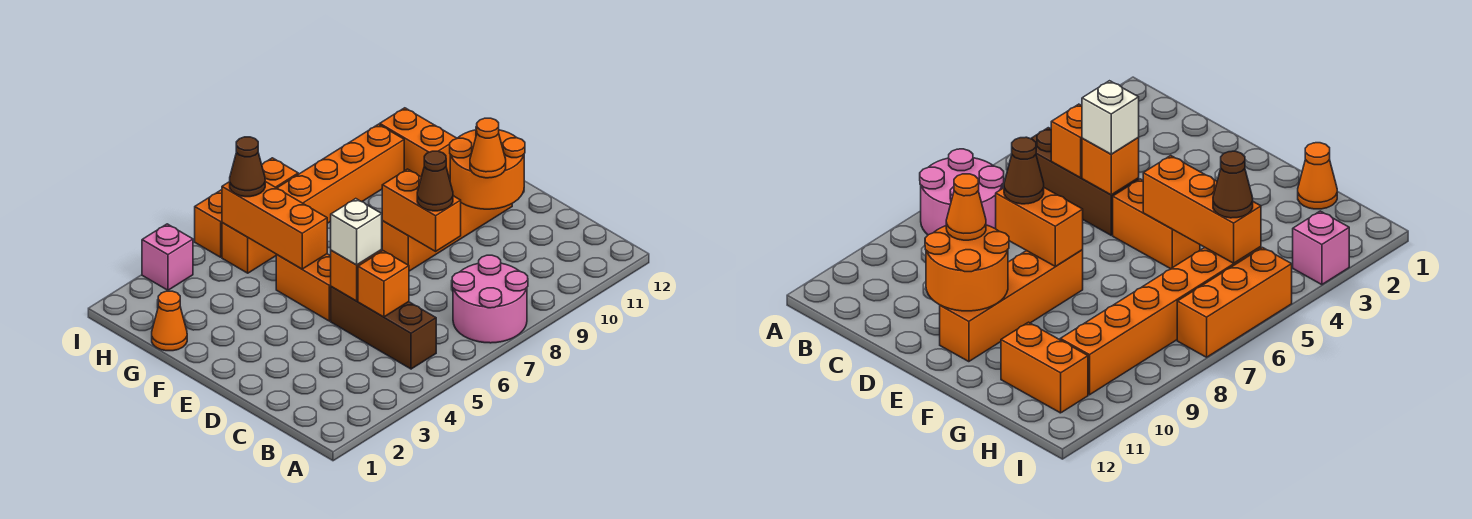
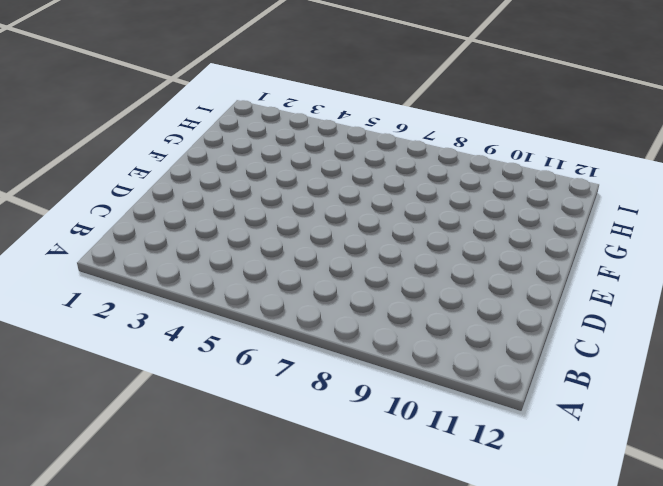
none -> pink 2x2 round brick [452,255,528,343]
none -> brown 1x3 brick [331,287,436,369]
none -> orange 1x2 brick [276,254,331,321]

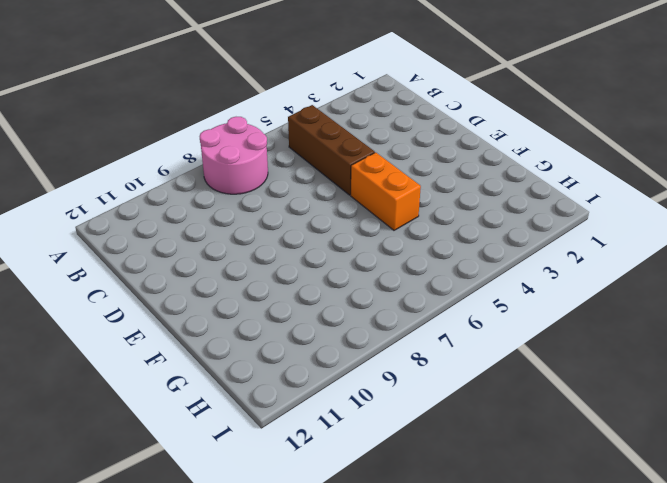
none -> orange 1x4 brick [382,203,512,271]
none -> orange 1x1 cone [152,291,187,351]
none -> orange 1x2 brick [380,108,457,179]

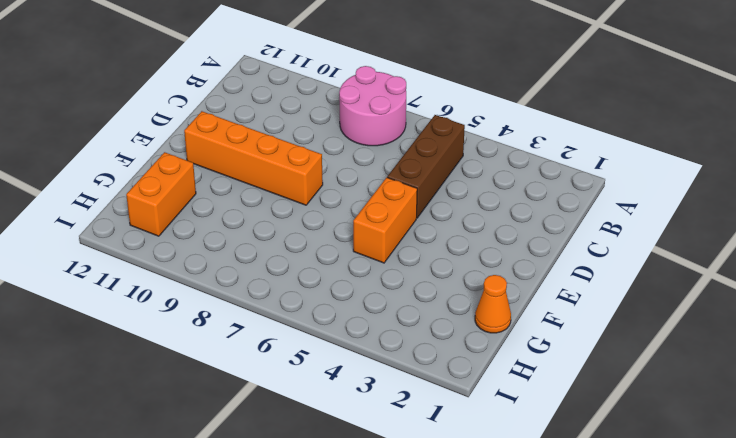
none -> orange 1x6 brick [222,124,404,273]
none -> pink 1x1 brick [142,224,193,290]
none -> orange 1x3 brick [195,158,298,257]

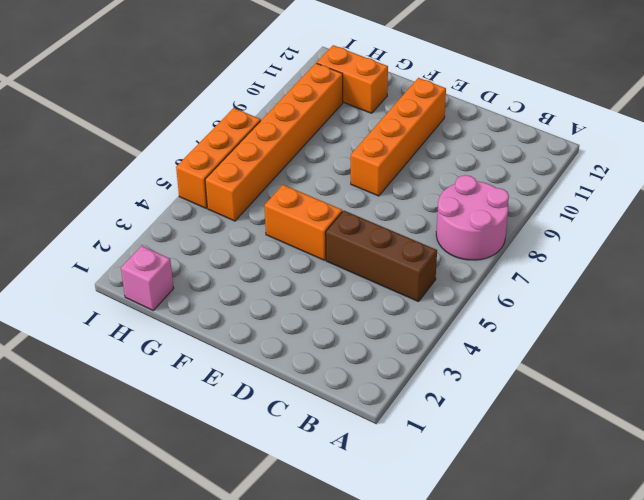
pink 1x1 brick [121,246,174,310] -> pink 1x1 brick moved to [142,224,193,290]
none -> orange 1x1 cone [152,291,187,351]
none -> orange 1x1 brick [358,251,409,317]
none -> orange 1x1 brick [331,250,382,301]

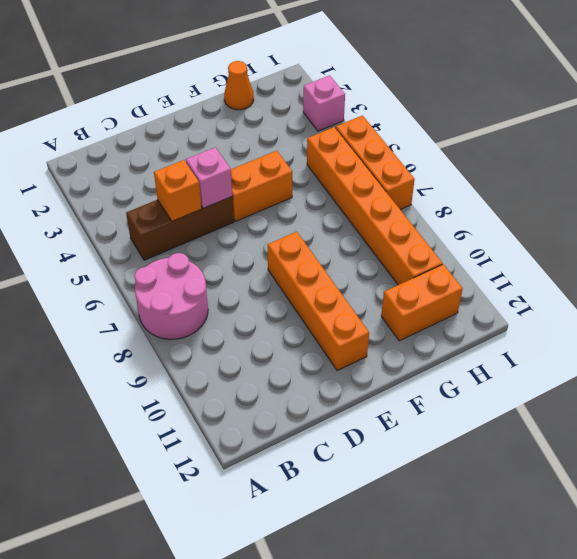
pink 1x1 brick [186,147,232,208] -> orange 1x1 brick [331,250,382,301]
none -> orange 1x2 brick [382,169,461,251]
none -> orange 2x2 round brick [450,126,525,209]
none -> orange 1x3 brick [222,182,327,269]

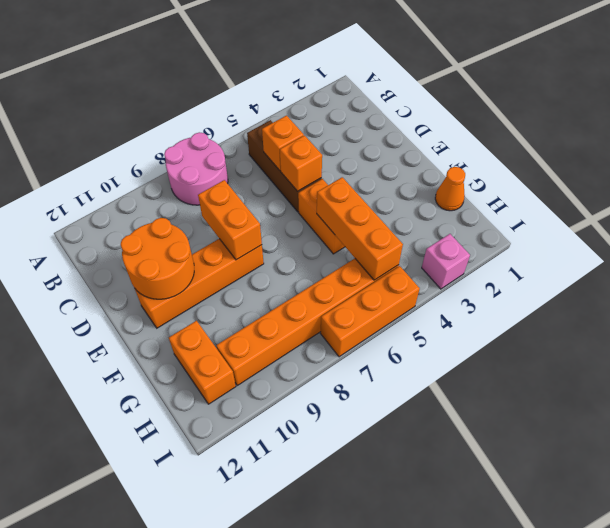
none -> white 1x1 brick [331,199,382,265]
none -> brown 1x1 cone [417,151,453,211]
none -> orange 1x1 cone [470,118,506,178]

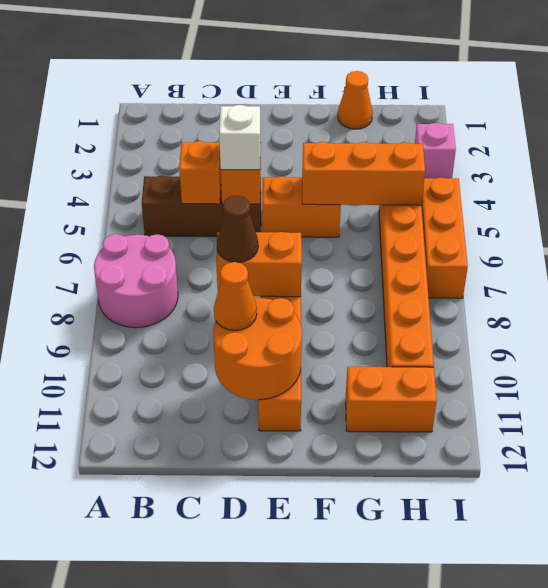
none -> brown 1x1 cone [230,137,265,197]

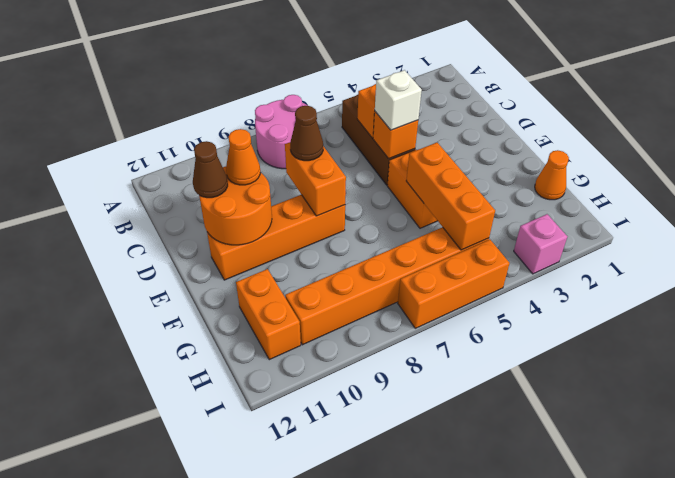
brown 1x1 cone [193,141,228,198] -> brown 1x1 cone moved to [230,137,265,197]

